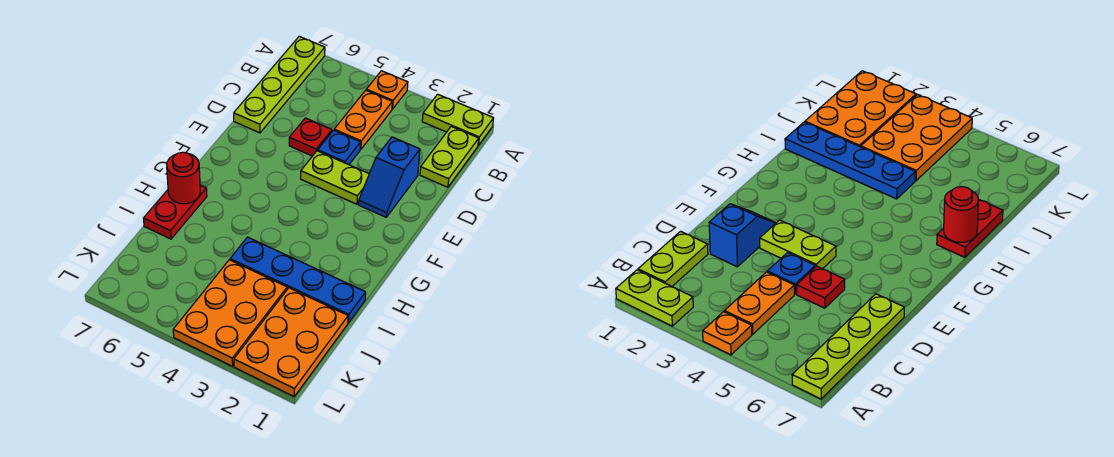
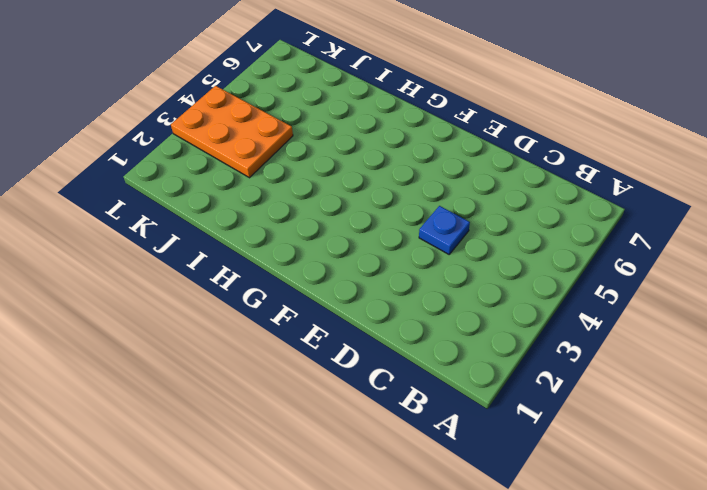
none -> lime 1x2 plate [422,94,494,146]
none -> orange 1x1 plate [366,71,408,109]
none -> lime 1x4 plate [234,36,325,133]

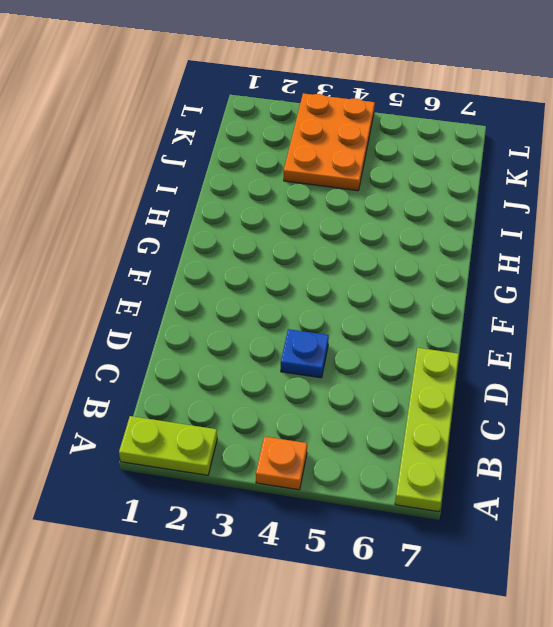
none -> lime 1x2 plate [420,126,479,187]
none -> orange 1x2 plate [334,90,392,149]
none -> blue 1x2 slope [358,137,420,217]

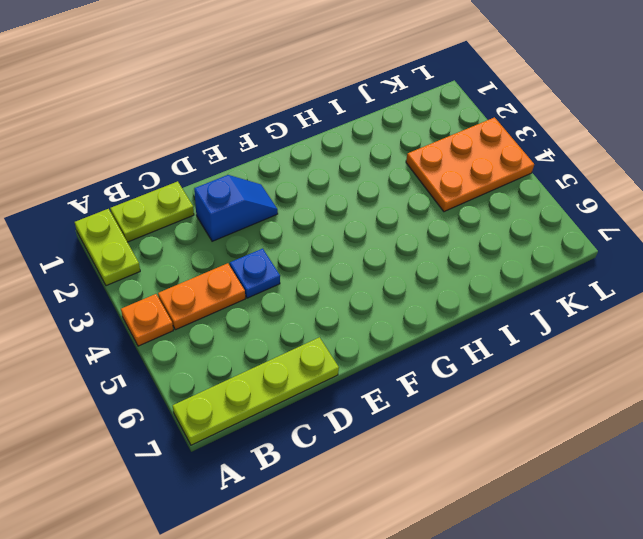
none -> red 1x1 plate [289,118,332,156]
none -> lime 1x2 plate [301,151,369,204]
none -> red 1x2 plate [144,185,207,239]

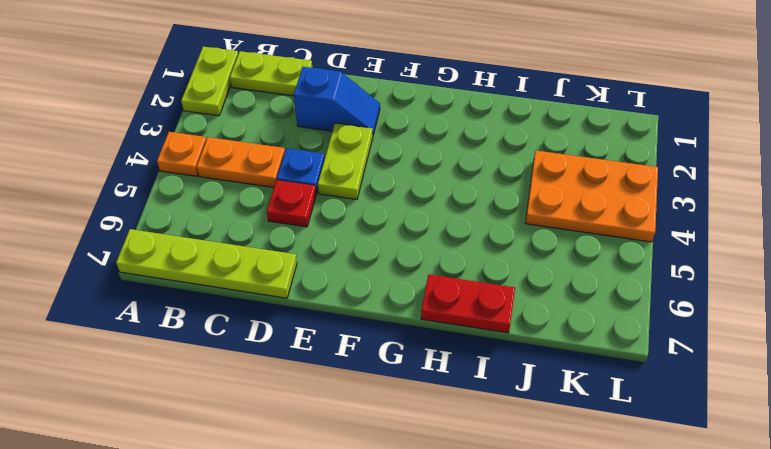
none -> blue 1x4 plate [230,237,366,323]
none -> orange 2x3 plate [234,288,348,396]
none -> red 1x1 round brick [167,152,200,204]

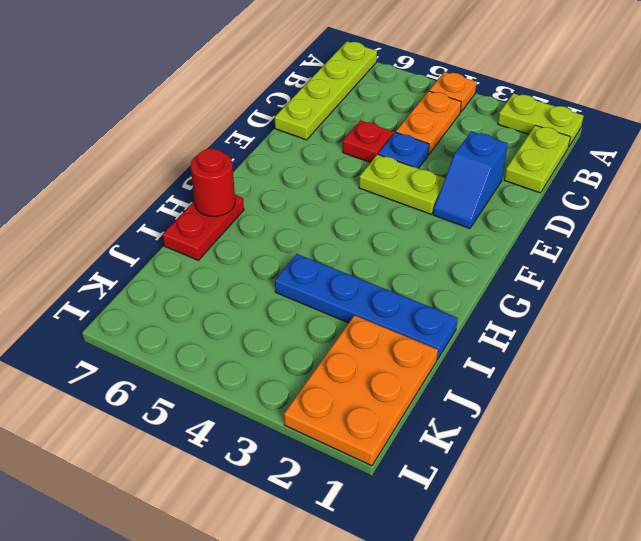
none -> orange 2x3 plate [173,260,287,366]

